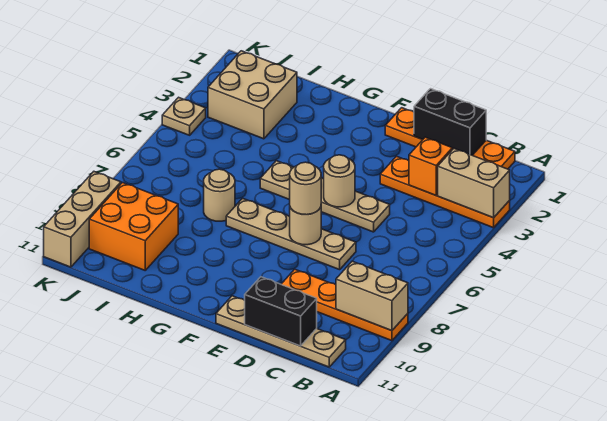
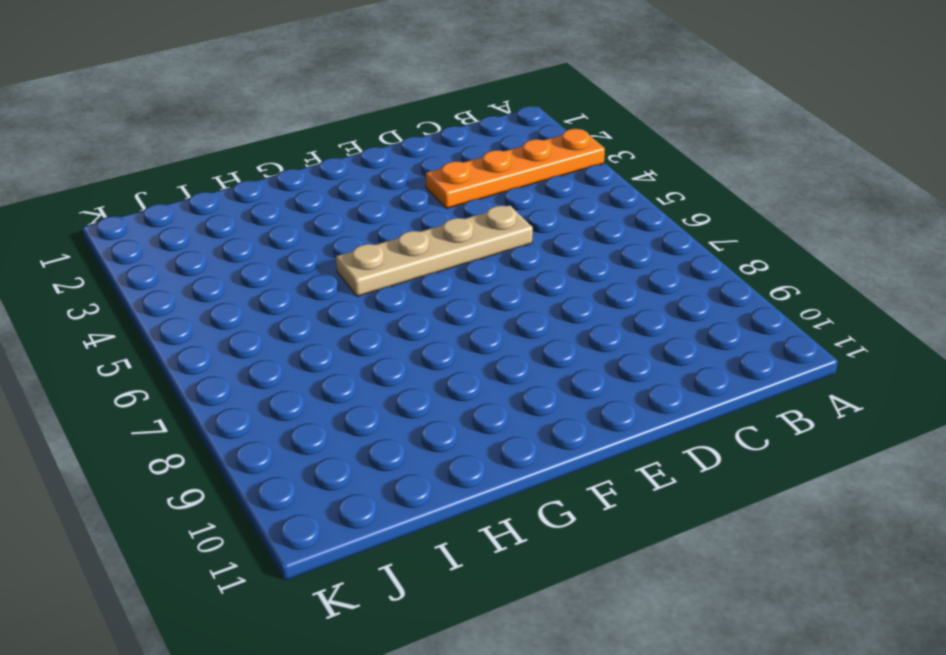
none -> orange 1x4 plate [281,269,408,341]
none -> orange 1x4 plate [385,108,515,169]
none -> tan 1x4 plate [216,296,346,367]

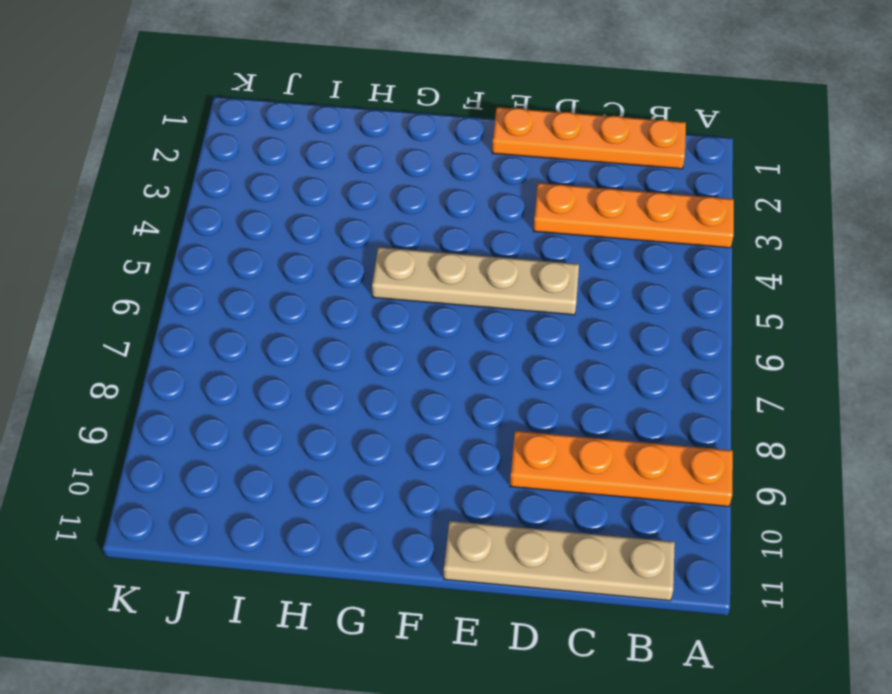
none -> tan 1x4 plate [226,198,356,270]
none -> tan 1x1 round brick [204,169,235,221]
none -> tan 2x2 brick [208,51,297,139]

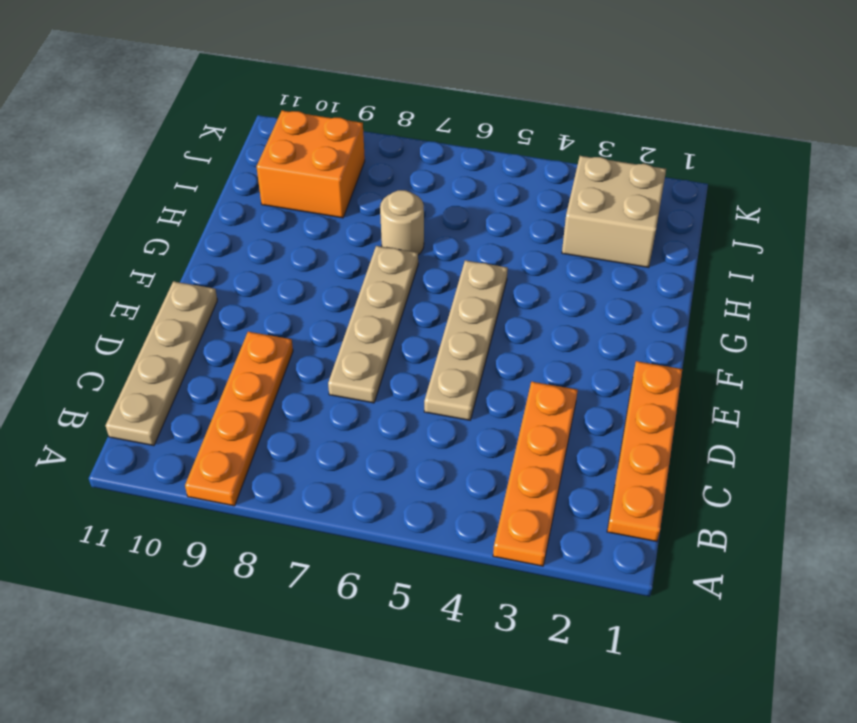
none -> tan 1x1 plate [162,97,206,135]
none -> tan 1x3 brick [44,172,121,267]
none -> tan 1x2 brick [438,149,510,218]

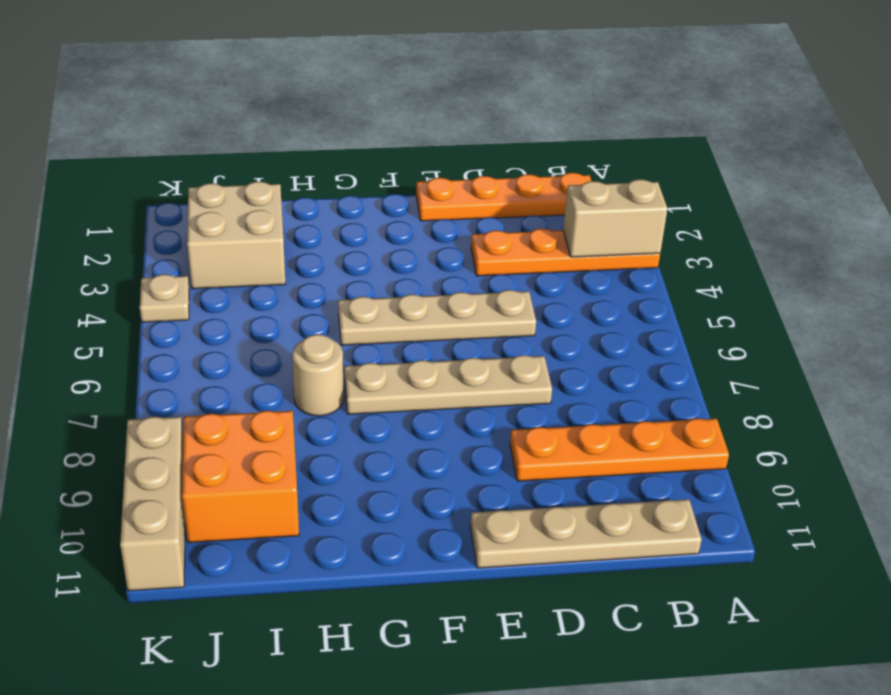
none -> tan 1x2 brick [336,261,408,331]
none -> black 1x2 brick [414,89,486,155]
none -> orange 1x1 brick [409,137,452,195]

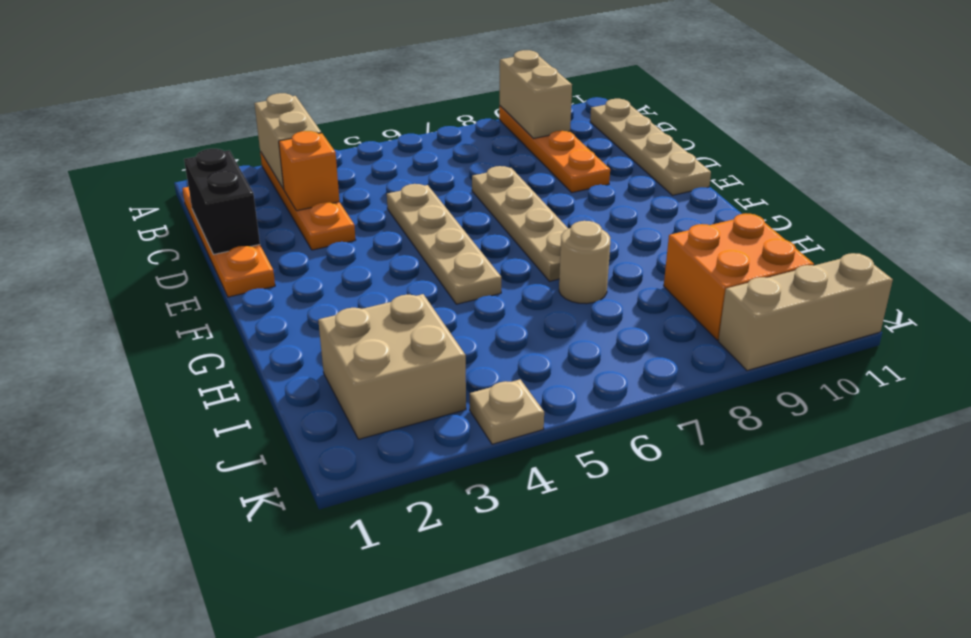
none -> black 1x2 brick [245,277,317,346]
none -> tan 1x1 round brick [324,155,355,207]
none -> tan 1x1 round brick [290,207,321,245]

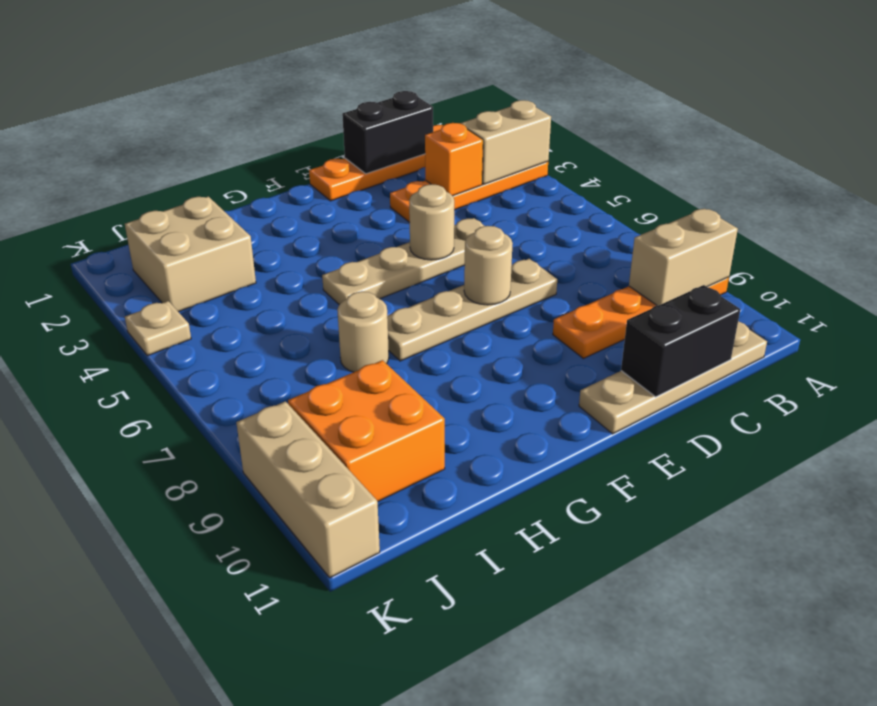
none -> tan 1x1 round brick [290,162,321,215]

